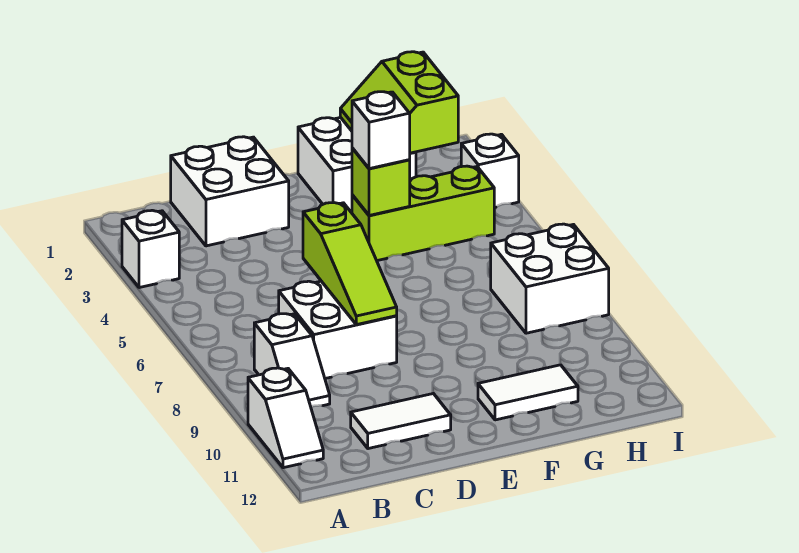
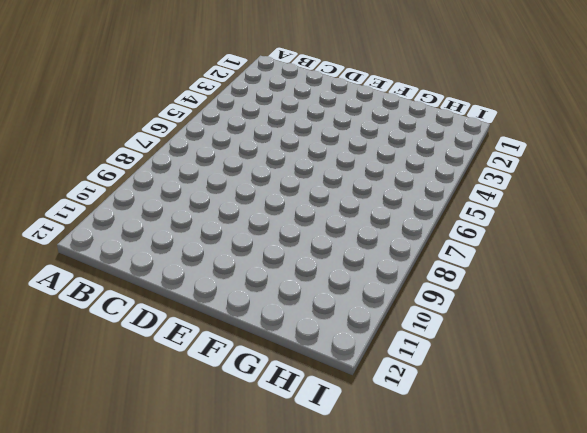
none -> white 1x1 brick [122,210,179,288]
none -> white 1x2 slope [248,368,323,468]
none -> white 1x2 slope [254,314,330,407]

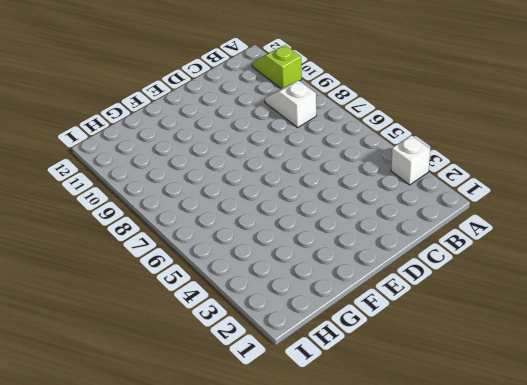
lime 1x2 slope [252,45,302,88] -> white 1x2 slope [248,368,323,468]
none -> white 2x2 brick [171,137,289,246]
none -> white 2x2 brick [279,281,397,379]
none -> white 1x2 tile [351,394,451,449]

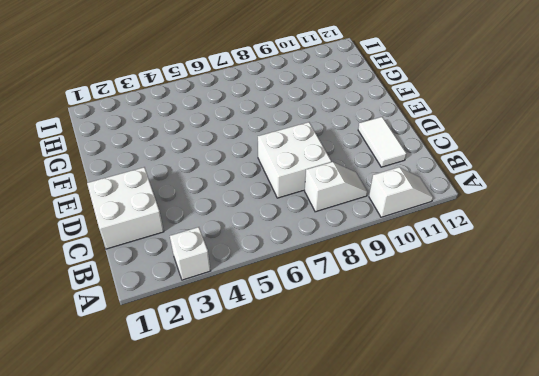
none -> white 2x2 brick [298,118,416,213]
none -> lime 1x3 brick [352,166,494,261]
none -> white 1x2 tile [478,365,578,420]

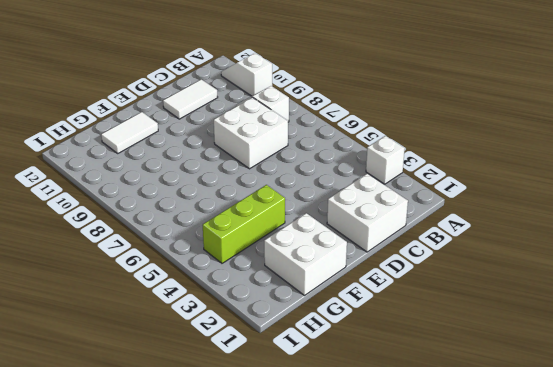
none -> white 2x2 brick [491,224,609,333]
none -> white 1x1 brick [461,134,519,208]
none -> lime 1x3 slope [303,203,397,325]

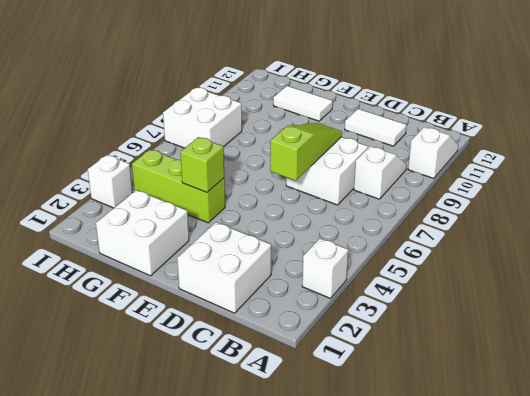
none -> lime 2x2 slope [340,52,458,153]
none -> white 1x1 brick [352,92,410,169]

